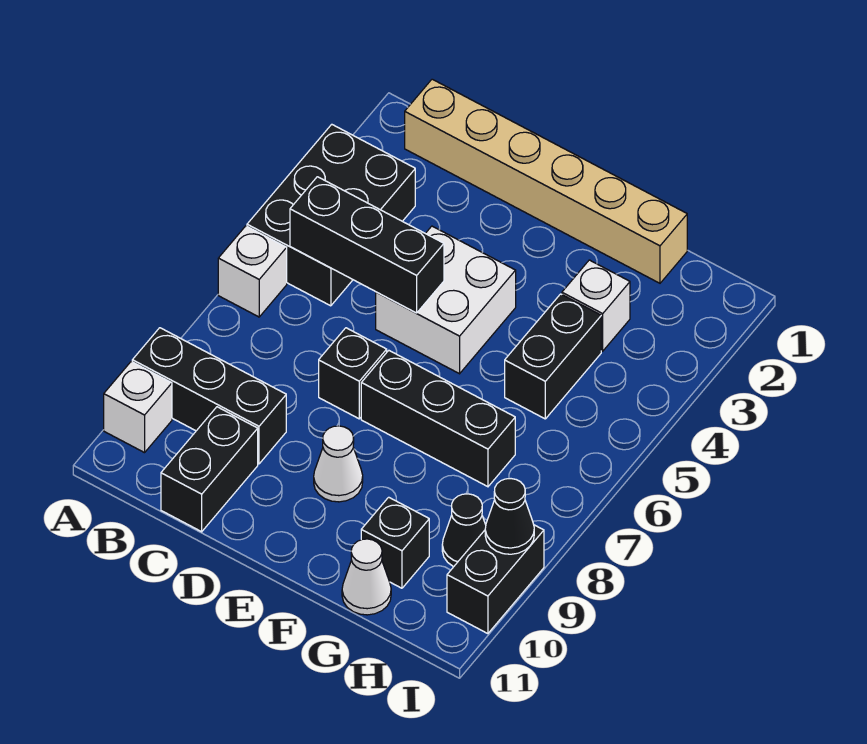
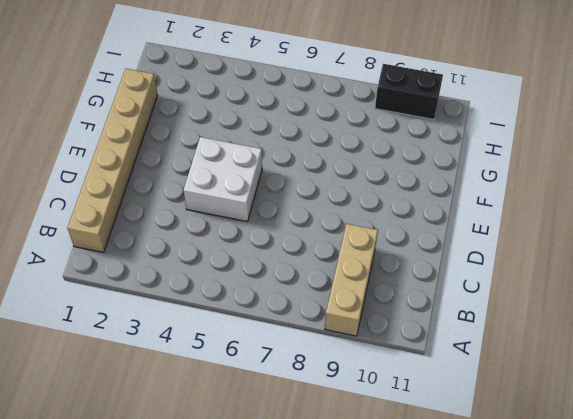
tan 1x3 brick [325,224,378,336] -> black 1x3 brick [132,328,286,464]
none -> black 2x3 brick [247,124,415,306]
none -> white 1x1 brick [218,226,287,317]
none -> white 1x1 brick [104,362,172,453]

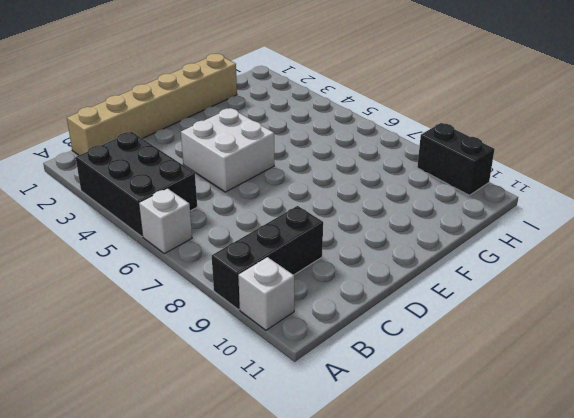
none -> black 1x2 brick [161,407,258,532]
none -> black 1x1 brick [319,328,387,419]
none -> black 1x3 brick [361,351,515,487]

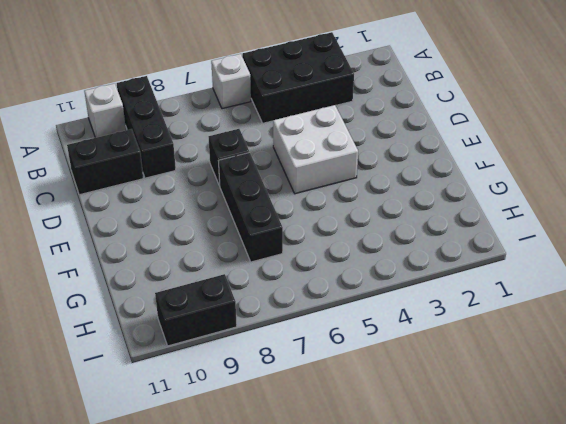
none -> tan 1x6 brick [405,79,687,283]
none -> white 1x1 cone [314,426,363,502]
none -> white 1x1 brick [562,260,630,351]

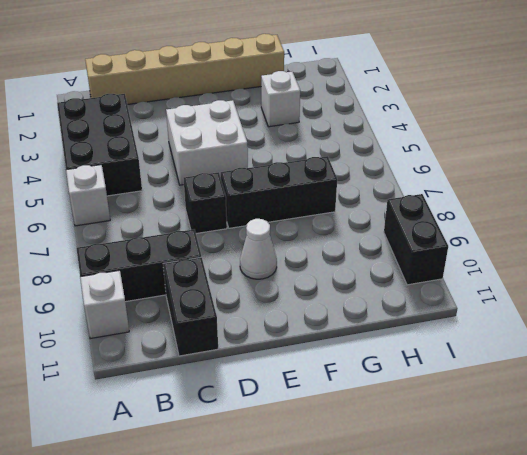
none -> black 1x2 brick [505,294,601,419]
none -> black 1x1 brick [361,497,429,588]
none -> white 1x1 cone [342,539,391,615]

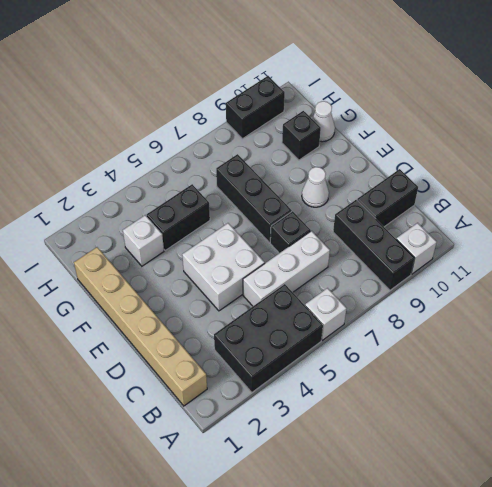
white 1x3 brick [243,231,330,306] -> none
none -> black 1x1 cone [442,494,486,567]
none -> black 1x3 brick [290,177,444,313]
none -> black 1x1 cone [485,479,534,554]

